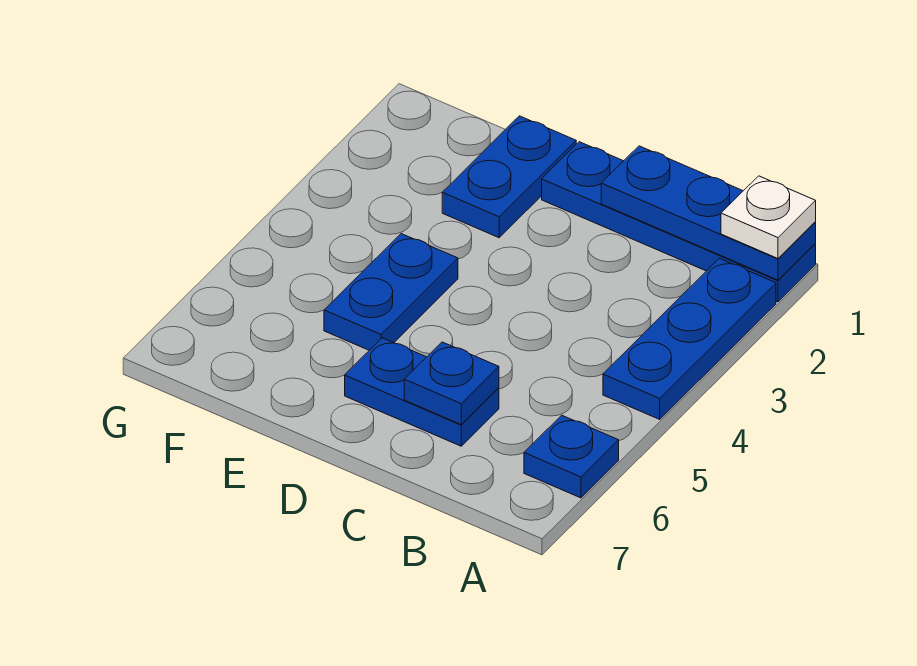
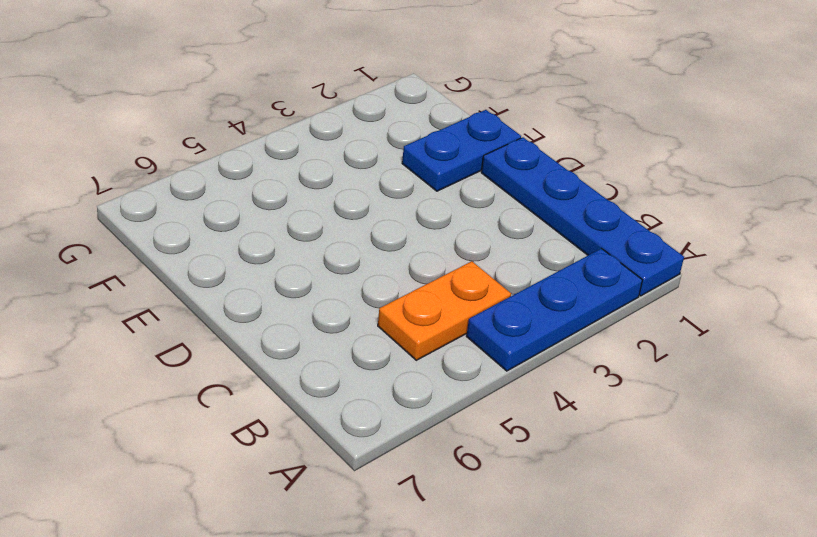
orange 1x2 plate [378,261,511,360] -> none
none -> blue 1x1 plate [524,415,619,498]
none -> blue 1x2 plate [345,338,499,446]

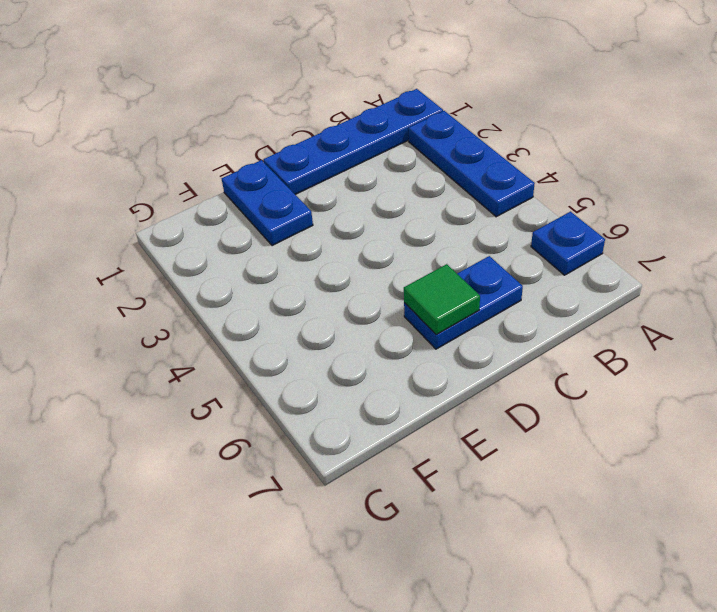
green 1x1 tile [404,264,480,334] -> none
none -> blue 1x2 plate [324,234,458,350]
none -> blue 1x3 plate [601,146,816,280]

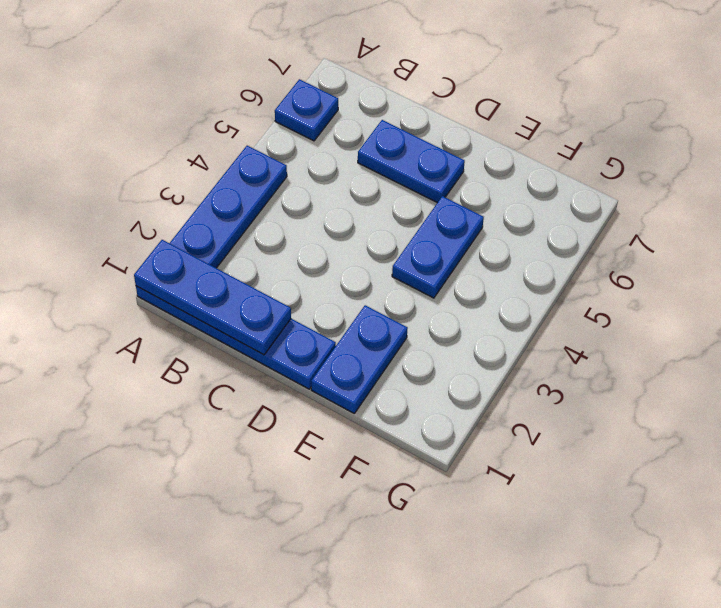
none -> blue 1x1 plate [404,342,499,424]
none -> white 1x1 plate [721,176,816,258]

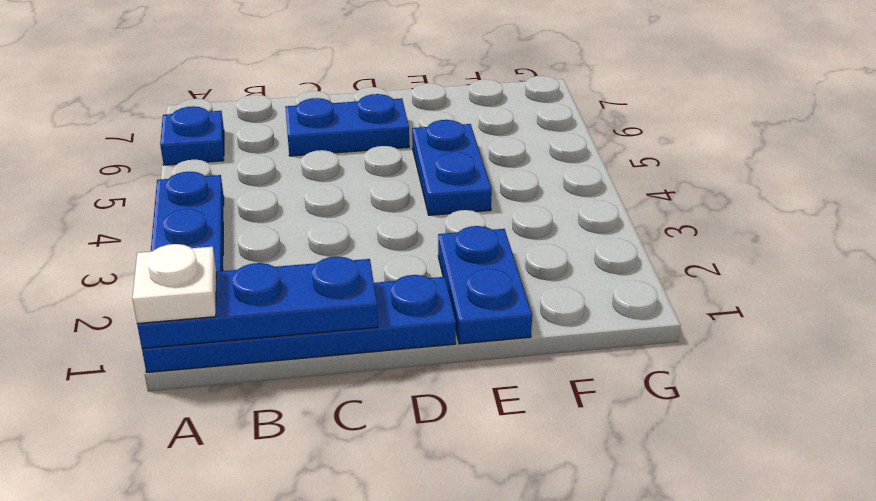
none -> blue 1x1 plate [404,342,499,424]

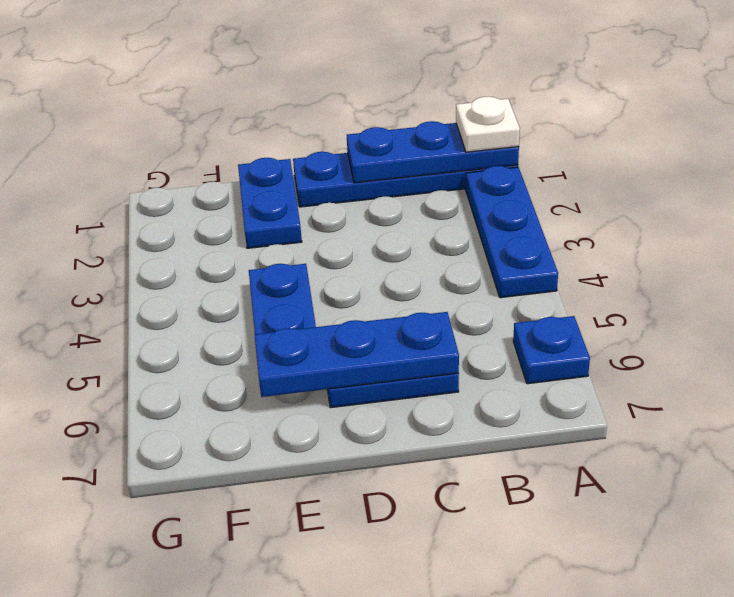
blue 1x3 plate [255,312,459,397] -> blue 1x1 plate [404,342,499,424]

